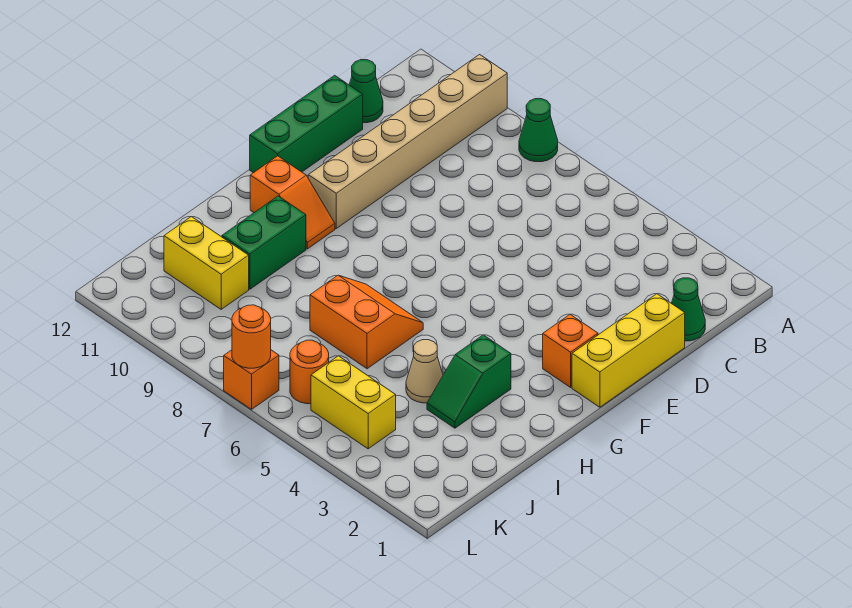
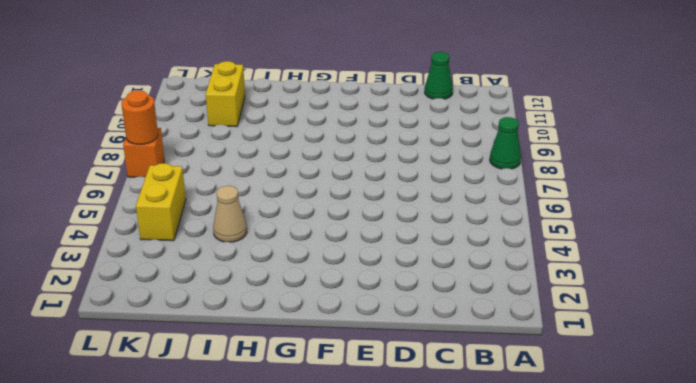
none -> tan 1x6 brick [308,55,507,228]
none -> green 1x1 cone [672,278,705,341]
none -> yellow 1x3 brick [572,294,685,407]

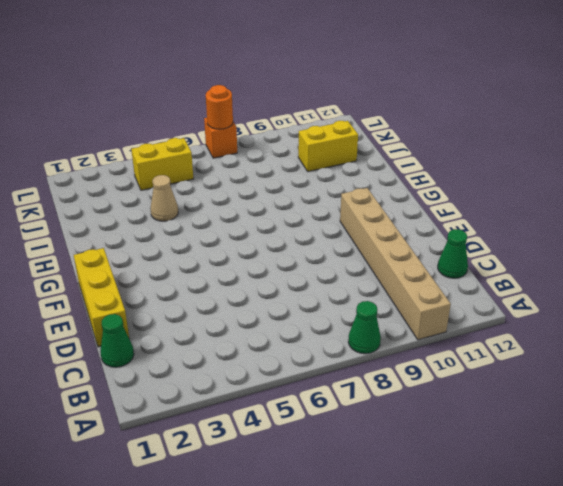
none -> green 1x3 brick [250,75,363,173]
none -> orange 1x1 brick [543,314,598,387]
none -> orange 1x2 slope [250,156,335,249]

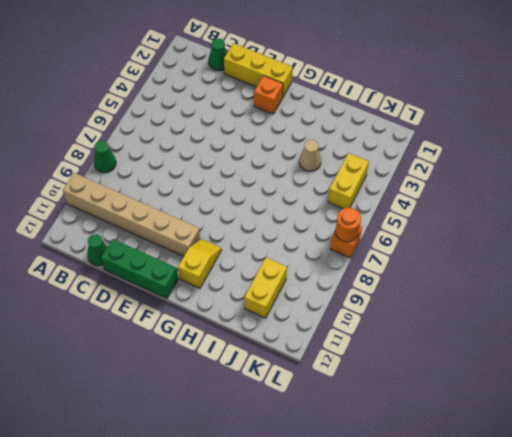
yellow 1x2 slope [178,239,222,288] -> orange 1x2 slope [250,156,335,249]
none -> green 1x2 slope [427,335,511,428]
none -> orange 2x2 slope [310,275,423,369]
none -> green 1x2 brick [222,196,306,289]

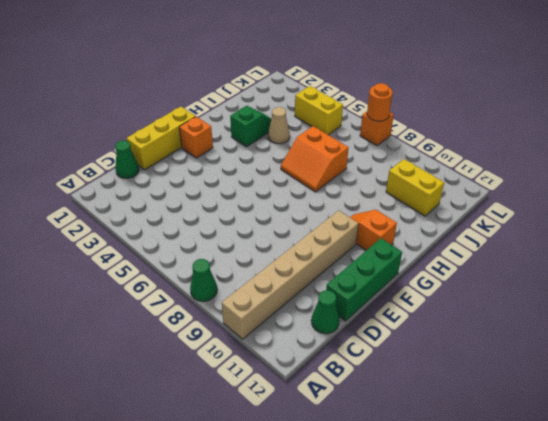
none -> green 1x2 brick [222,196,306,289]
none -> orange 1x1 round brick [290,340,329,404]

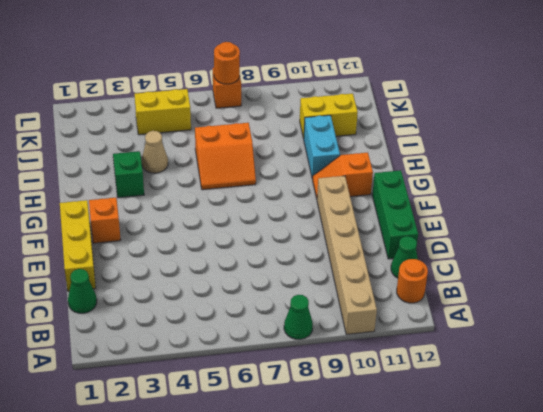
orange 1x1 round brick [397,259,428,303] -> orange 1x1 round brick moved to [290,340,329,404]
cyan 1x2 brick [304,115,340,179] -> green 1x2 brick [222,196,306,289]

